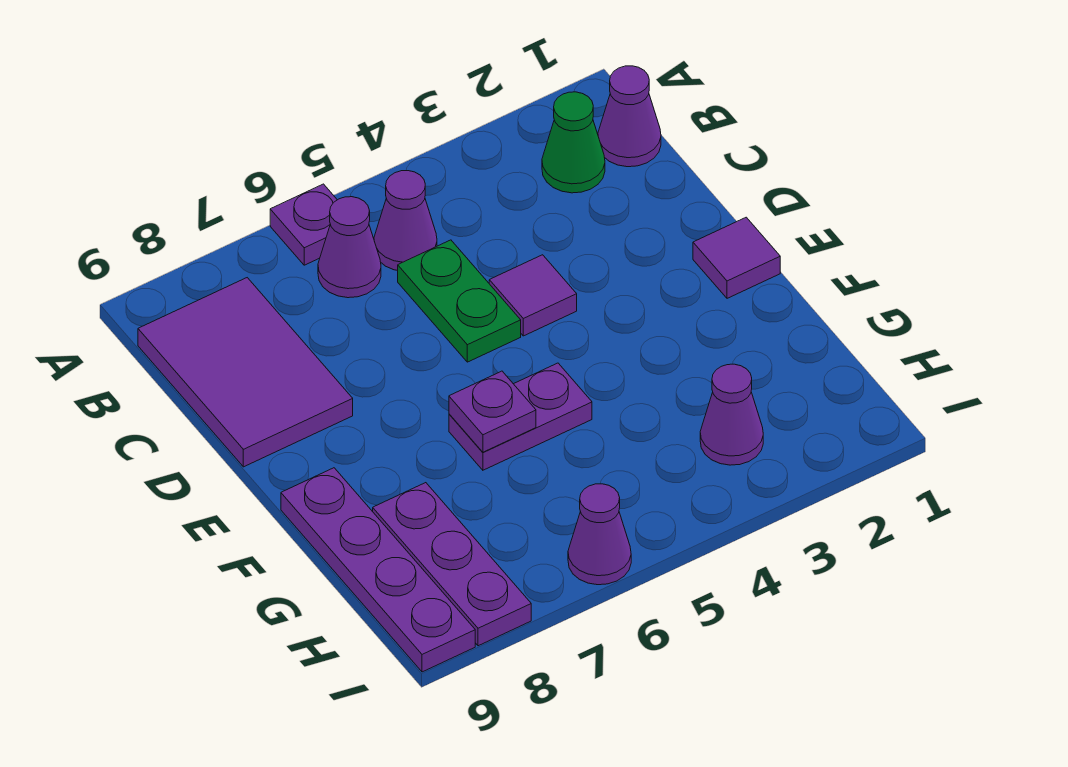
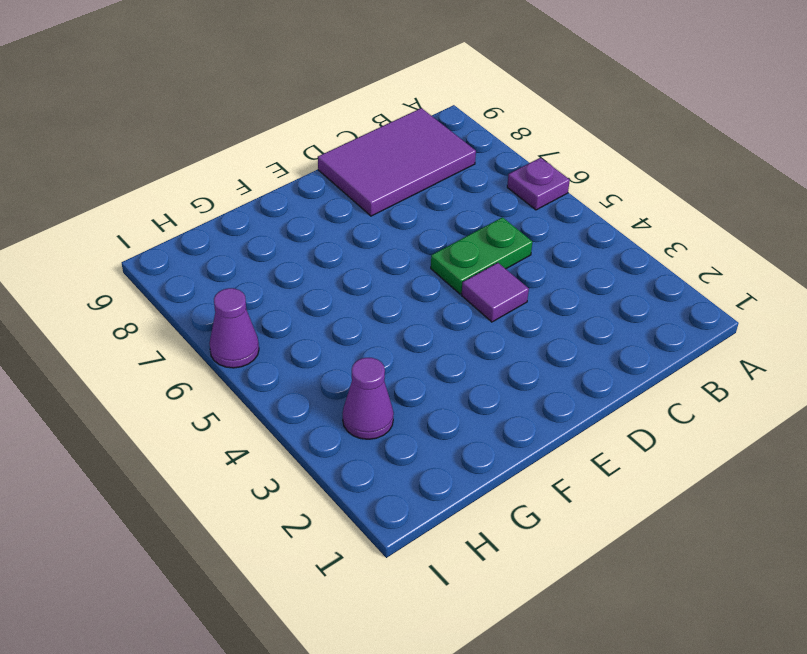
none -> purple 1x1 cone [598,66,661,167]
none -> green 1x1 cone [542,92,605,193]
none -> purple 1x1 cone [374,171,437,270]

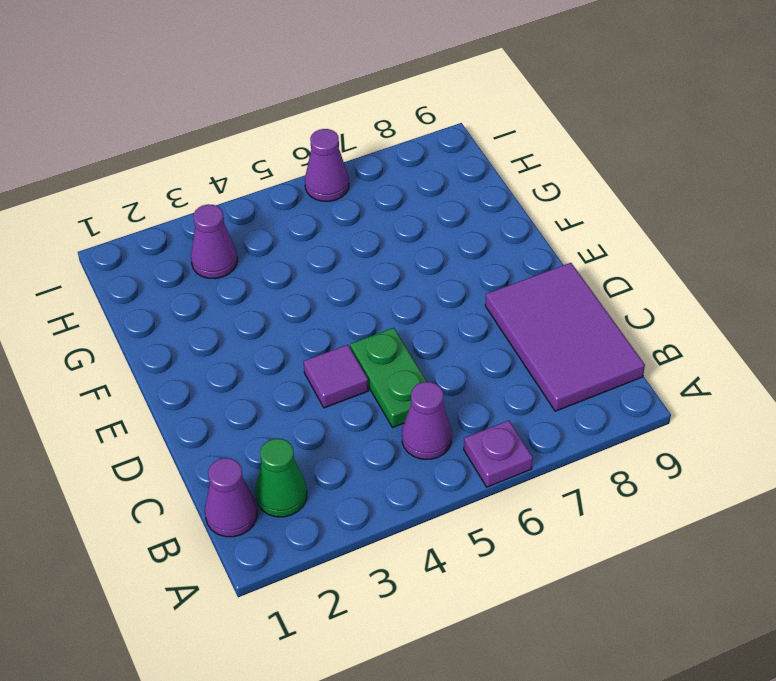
none -> purple 1x1 cone [318,197,381,298]
none -> purple 1x1 tile [693,217,780,298]
none -> purple 1x2 plate [449,363,592,470]

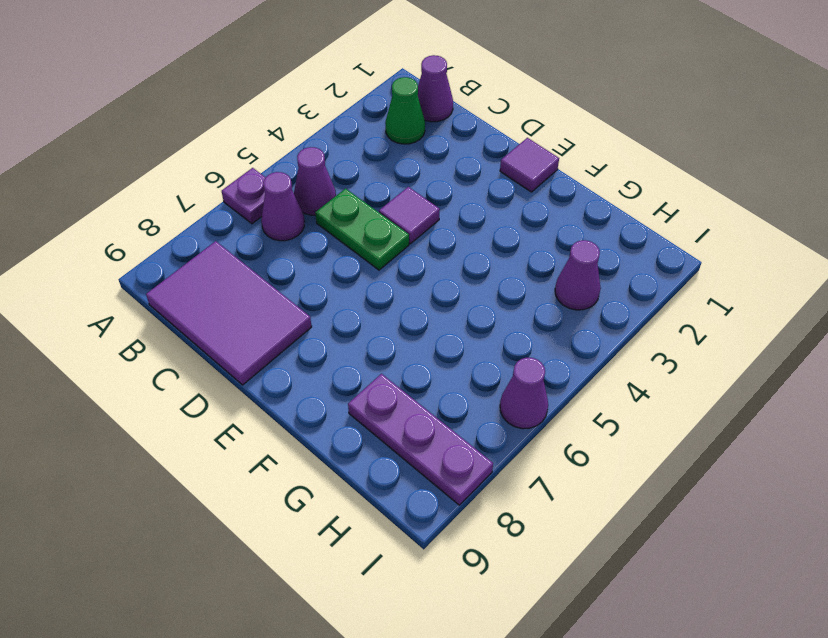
none -> purple 1x2 plate [449,363,592,470]
none -> purple 1x4 plate [281,468,475,672]
none -> purple 1x1 plate [449,371,536,452]

